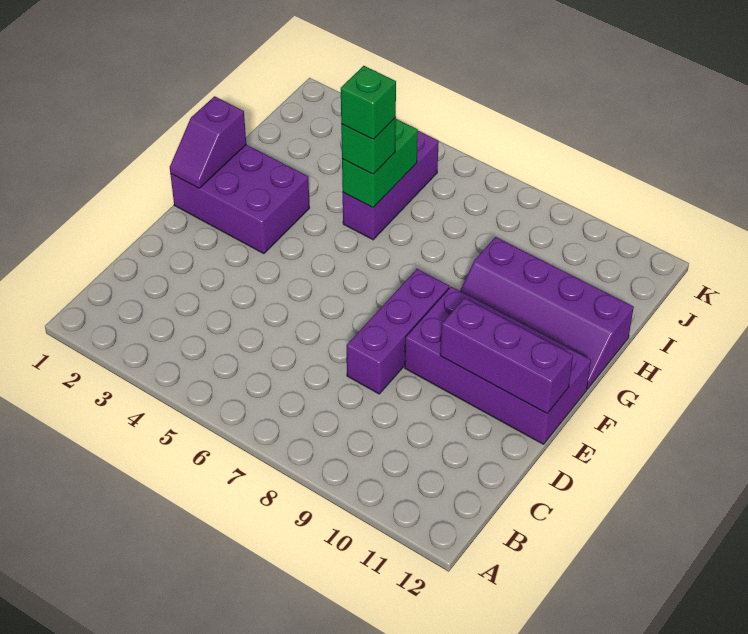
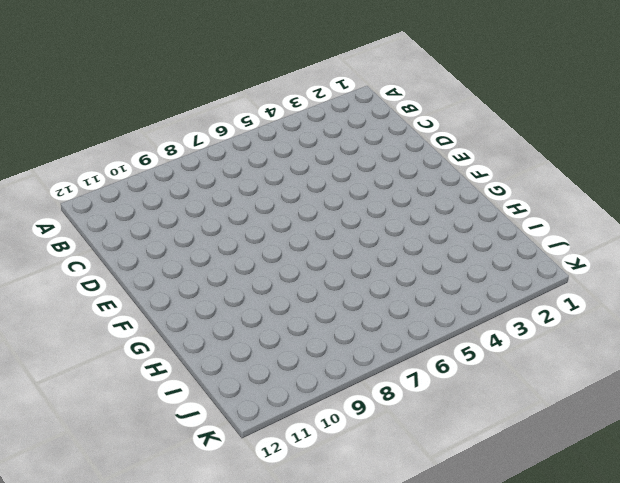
none -> purple 1x3 brick [347,269,449,394]
none -> purple 2x4 brick [405,287,591,444]

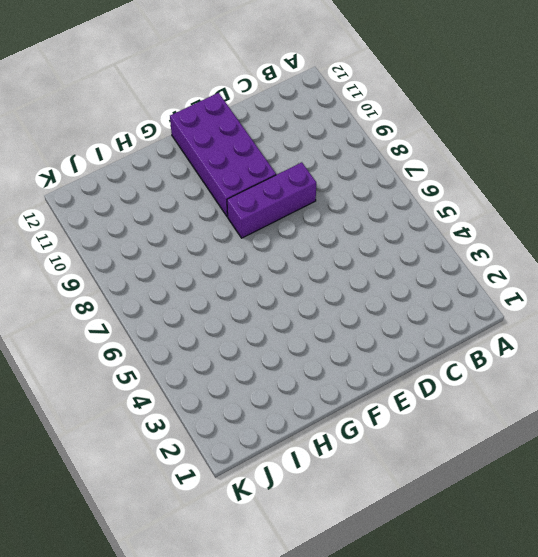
none -> purple 2x3 brick [170,145,309,254]
none -> purple 2x4 slope [460,237,634,389]

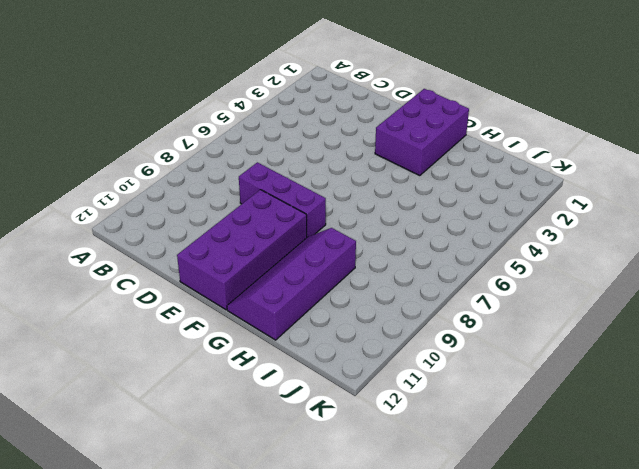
none -> purple 1x3 brick [343,131,439,240]
none -> purple 1x3 brick [440,298,573,413]

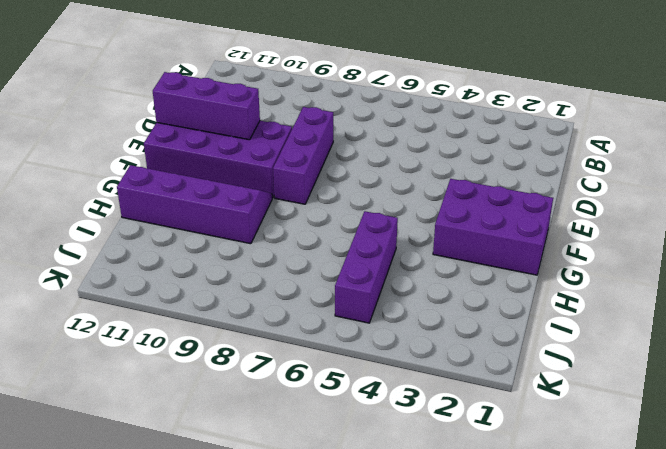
none -> purple 1x2 slope [170,96,246,188]
none -> green 1x2 brick [342,119,418,208]

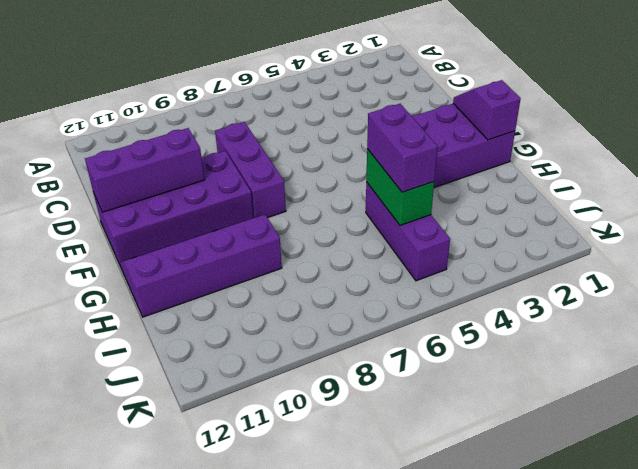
purple 1x2 brick [367,104,438,192] -> green 1x1 brick [341,118,396,174]
none -> green 1x1 brick [341,66,396,139]

